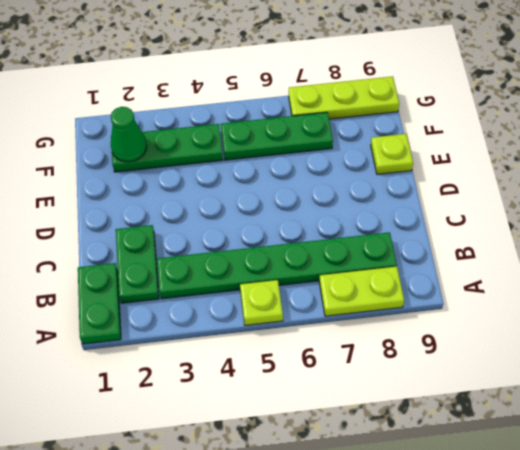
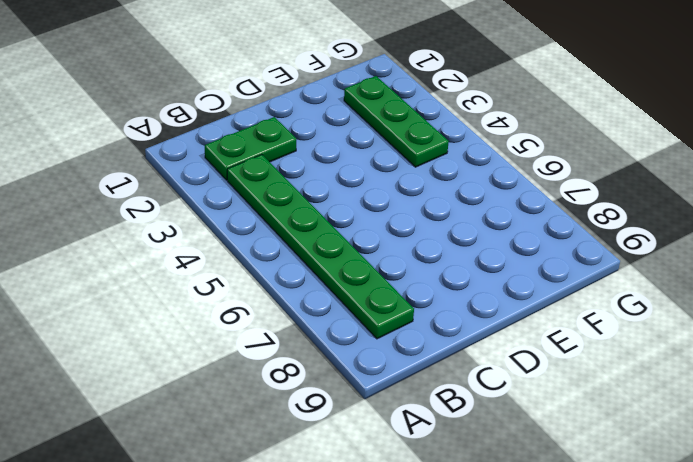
none -> green 1x2 plate [78,263,121,344]
none -> lime 1x1 plate [240,280,283,325]

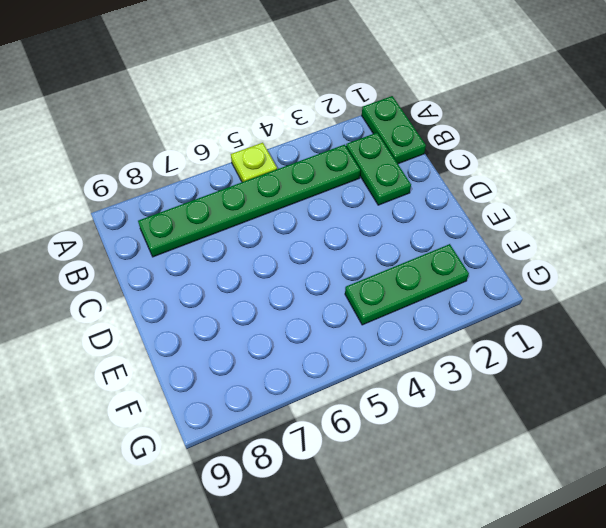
none -> lime 1x2 plate [319,267,404,316]
none -> lime 1x1 plate [371,134,413,174]

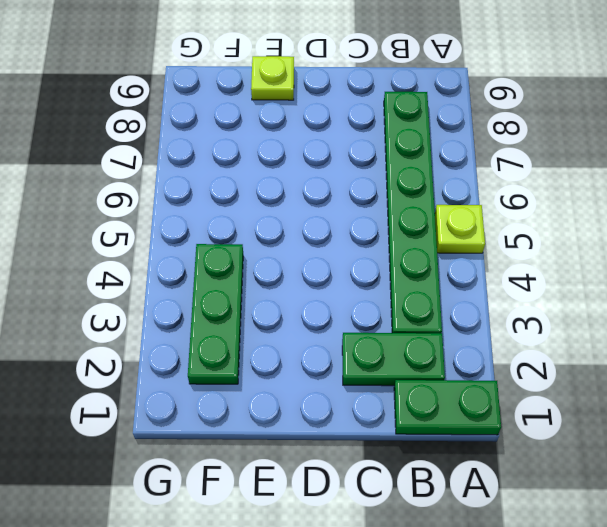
none -> lime 1x2 plate [319,267,404,316]
none -> green 1x3 plate [221,112,333,160]

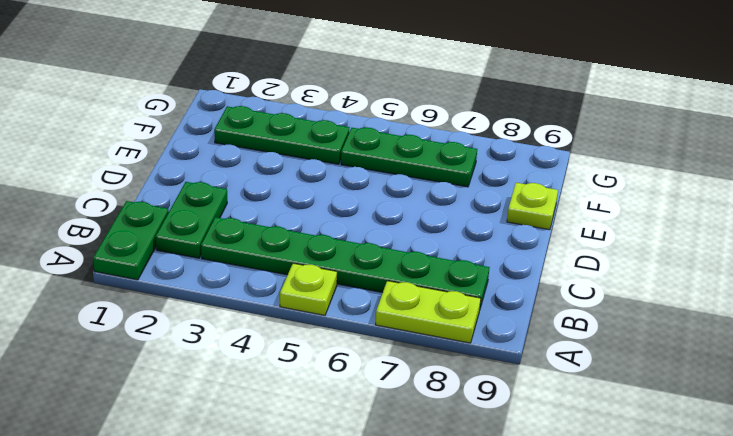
none -> lime 1x3 plate [289,76,399,119]
none -> green 1x1 cone [111,107,147,162]

